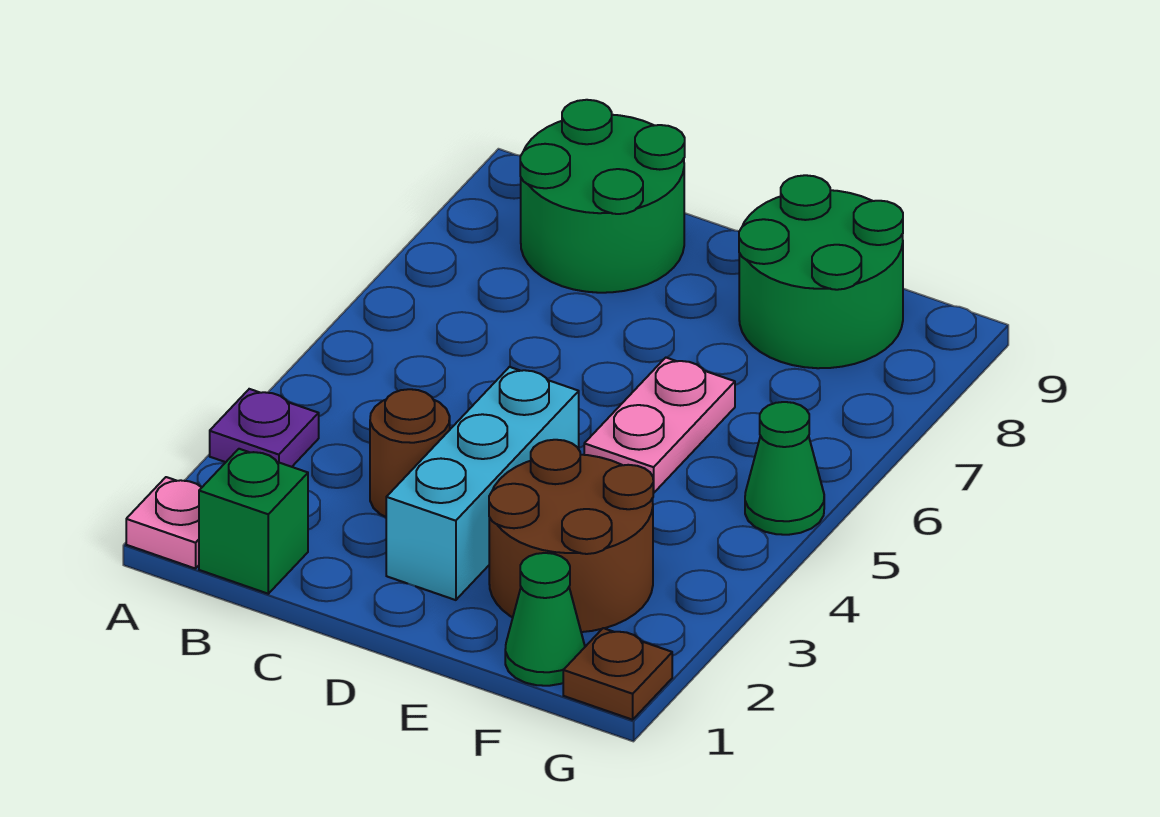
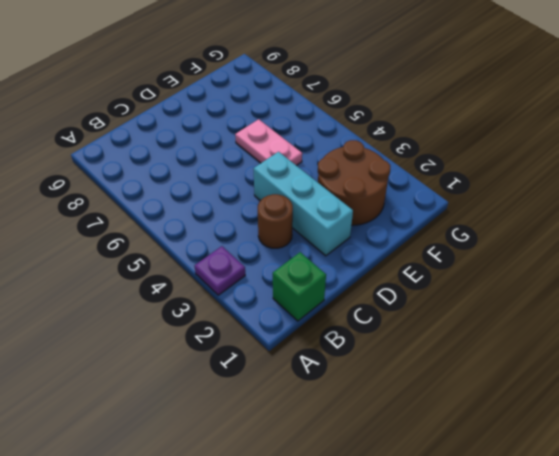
none -> pink 1x1 plate [126,477,202,569]
none -> green 2x2 round brick [520,100,685,293]
none -> green 2x2 round brick [739,175,903,368]

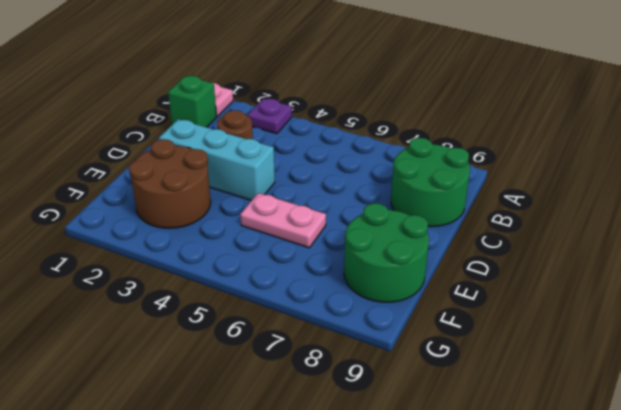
none -> green 1x1 cone [505,553,585,686]
none -> brown 1x1 plate [563,628,672,720]
none -> green 1x1 cone [745,402,824,535]

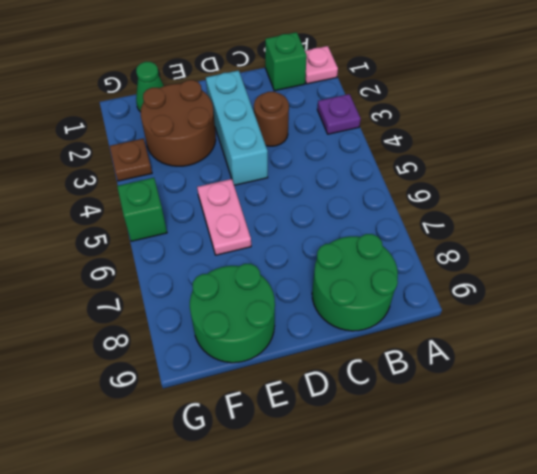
brown 1x1 plate [110,138,152,181] -> brown 1x1 plate moved to [563,628,672,720]
green 1x1 brick [117,178,167,241] -> green 1x1 cone [745,402,824,535]

